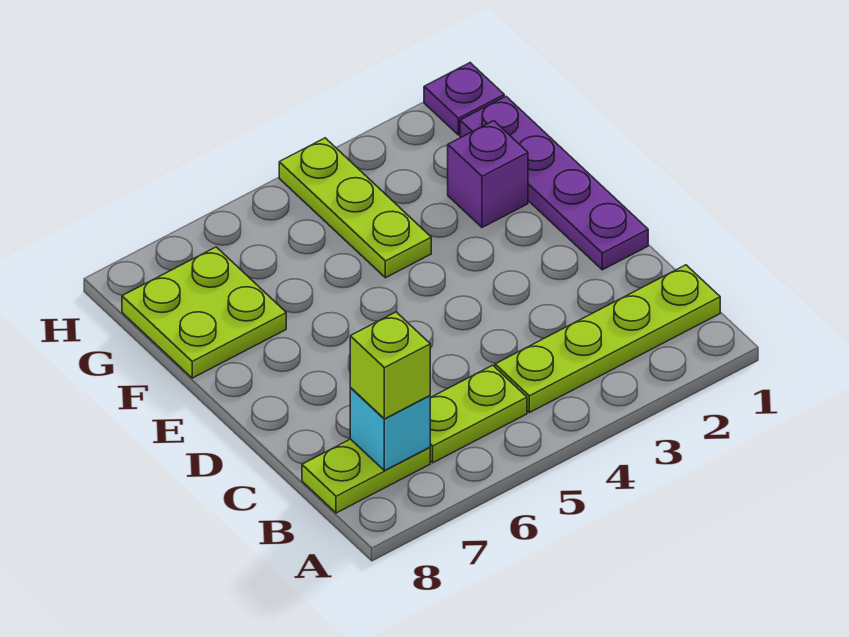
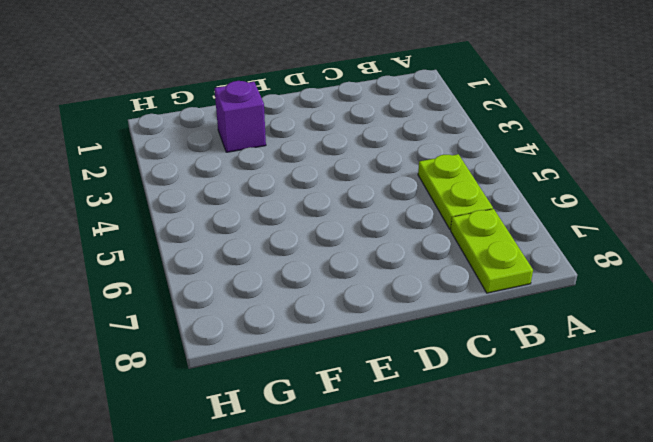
none -> lime 1x4 plate [495,265,720,413]
none -> purple 1x4 plate [460,96,648,270]

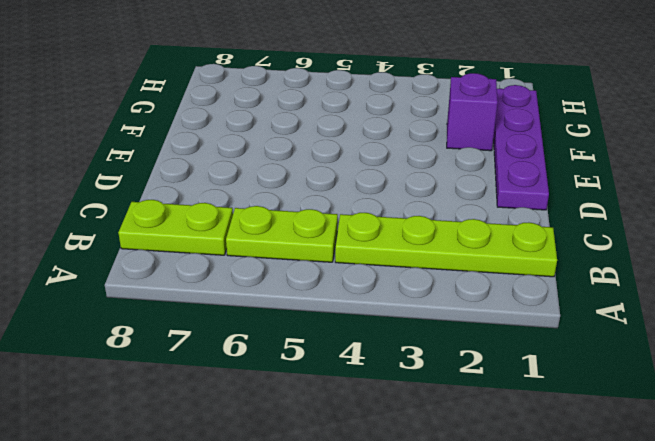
none -> lime 1x3 plate [279,138,431,278]
none -> lime 2x2 plate [122,247,286,378]

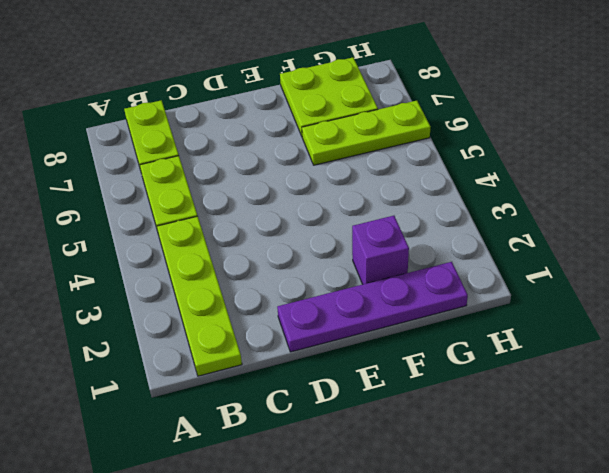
lime 1x3 plate [302,101,430,165] -> lime 1x3 plate moved to [279,138,431,278]
none -> purple 1x1 plate [424,63,504,135]
none -> cyan 1x1 brick [350,388,430,471]

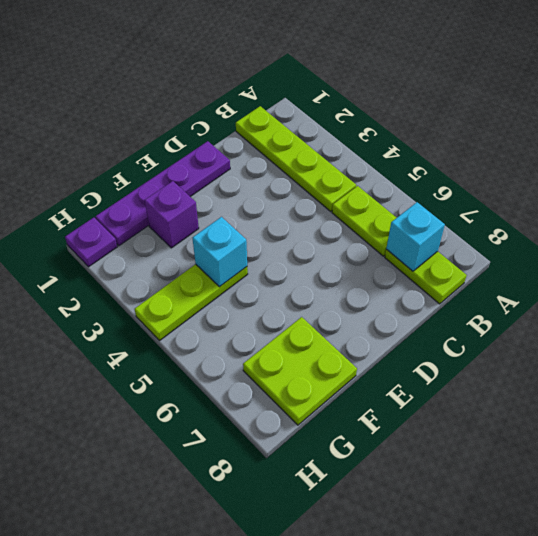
cyan 1x1 brick [193,217,247,287] -> none
none -> lime 1x1 brick [350,312,430,419]

